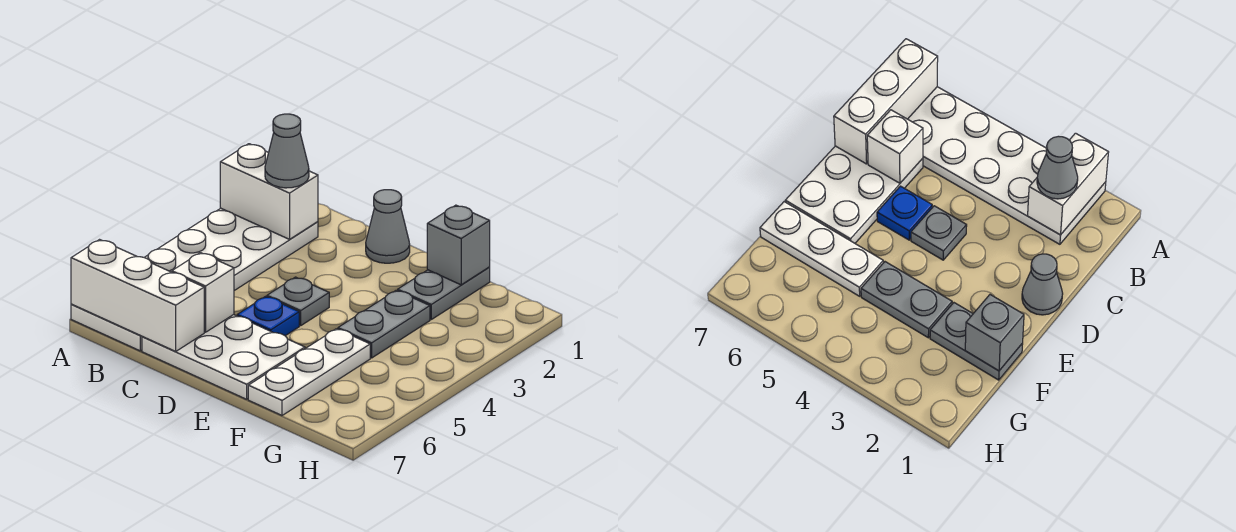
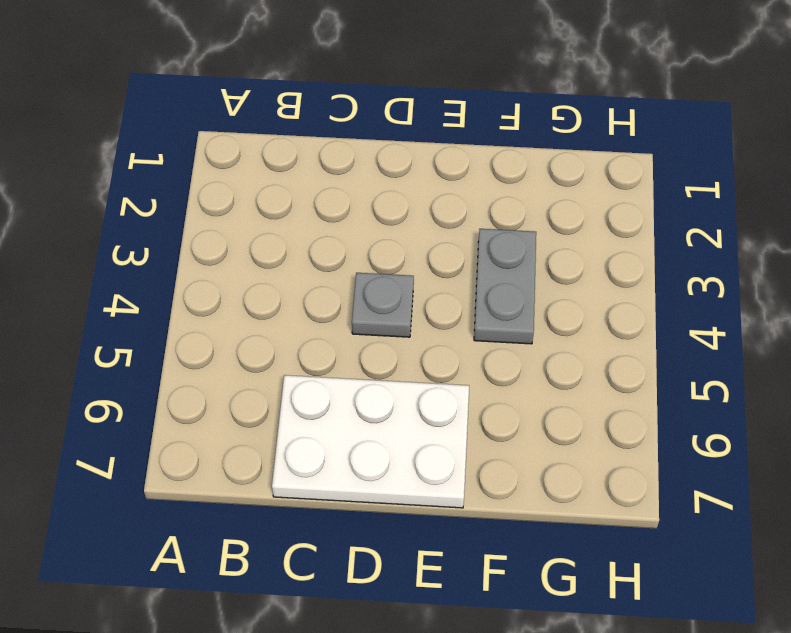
none -> white 2x6 plate [71,208,318,351]
none -> grey 1x1 cone [366,190,410,263]
none -> blue 1x1 plate [237,296,299,336]

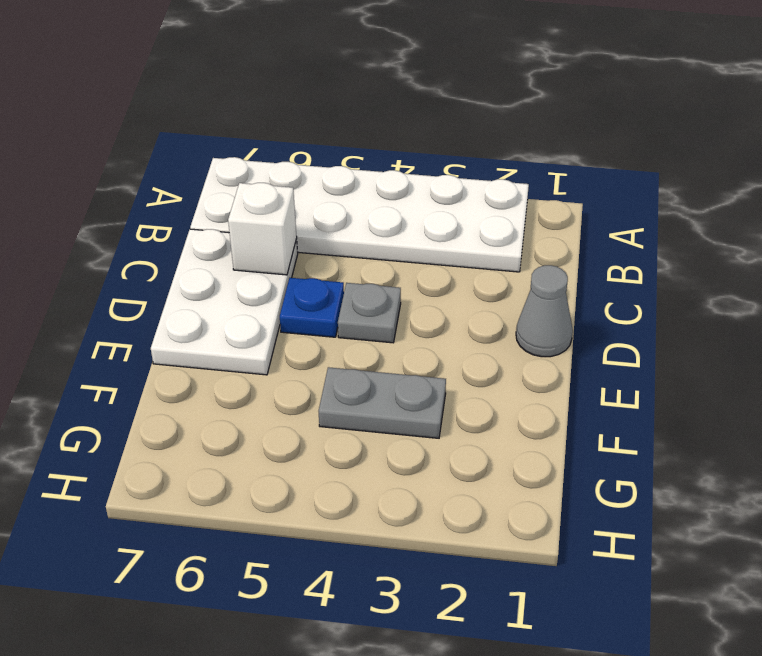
none -> grey 1x2 plate [398,267,490,319]
none -> white 1x3 plate [248,329,370,415]
none -> white 1x2 brick [220,144,318,239]

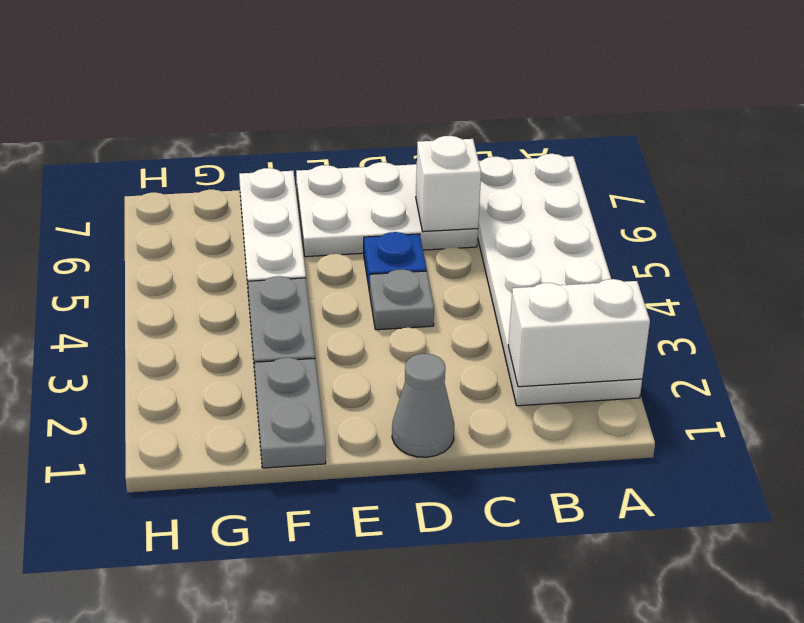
none -> white 1x3 brick [71,240,204,351]
none -> grey 1x1 brick [427,205,490,285]
none -> grey 1x1 cone [265,114,309,188]

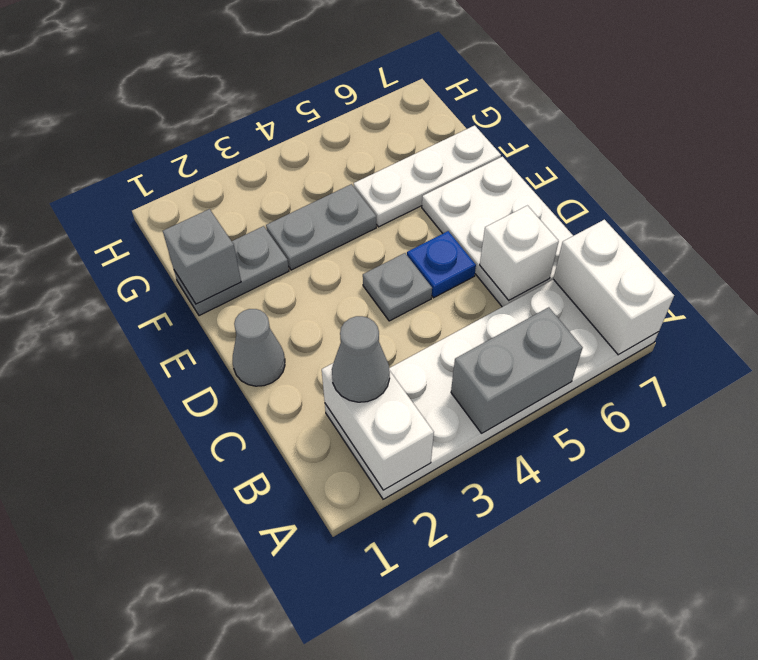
grey 1x2 brick [451,307,583,433] -> none
white 1x2 brick [553,220,674,355] -> white 1x3 brick [71,240,204,351]

